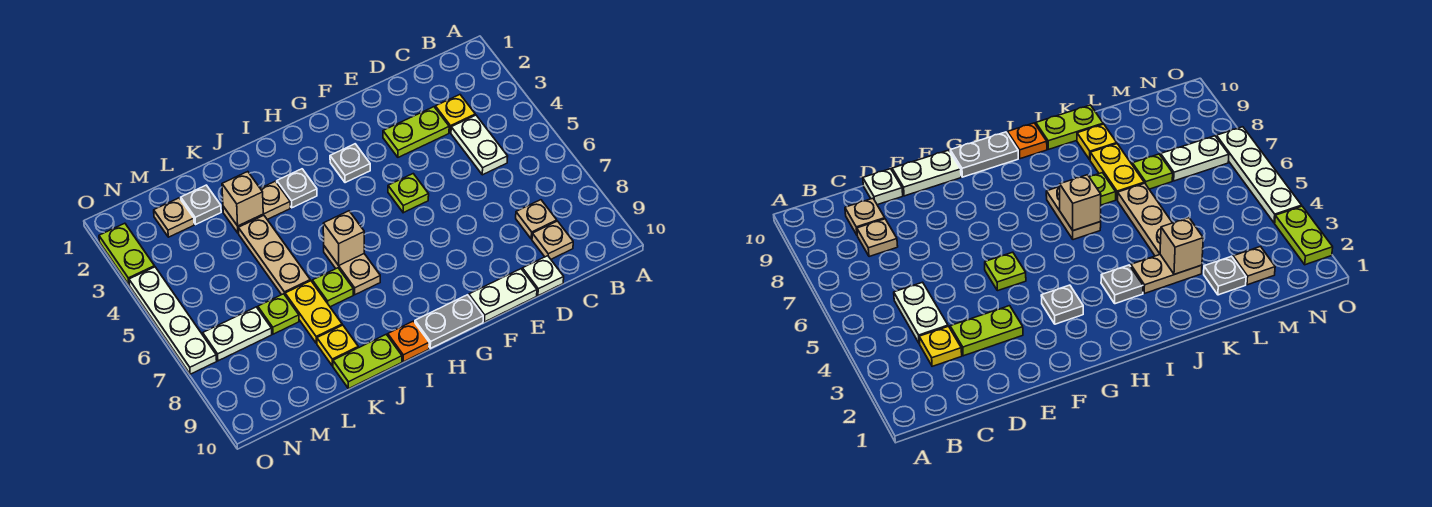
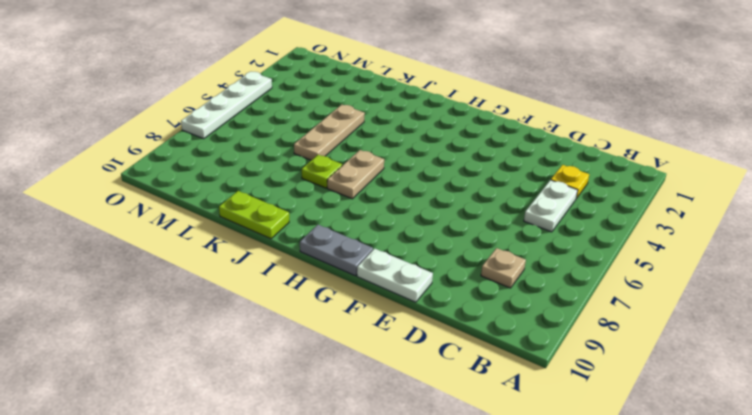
none -> tan 1x1 plate [532,221,573,259]
none -> lime 1x2 plate [383,107,449,157]
none -> white 1x1 plate [522,256,564,296]

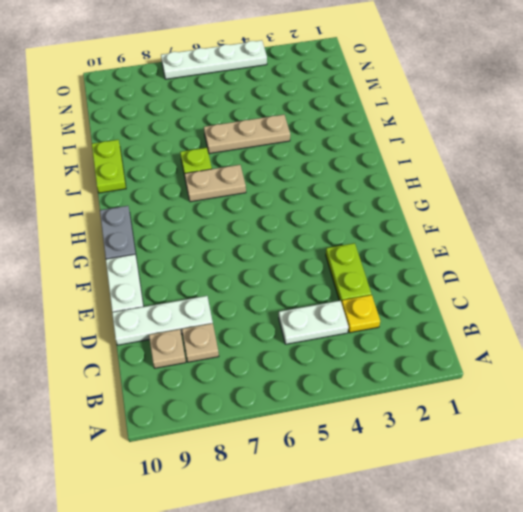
white 1x3 plate [112,296,213,345] -> white 1x1 plate [522,256,564,296]
none -> lime 1x1 plate [388,174,429,213]
none -> grey 1x1 plate [330,144,370,183]
none -> grey 1x1 plate [277,169,317,208]

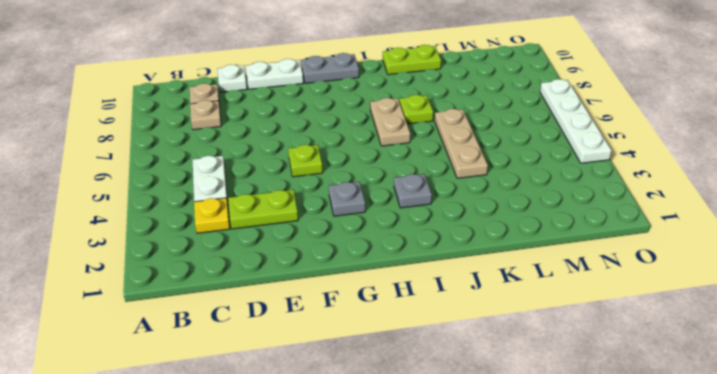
none -> orange 1x1 plate [388,321,429,362]
none -> tan 1x2 plate [223,181,290,233]
none -> yellow 1x2 plate [285,281,342,343]

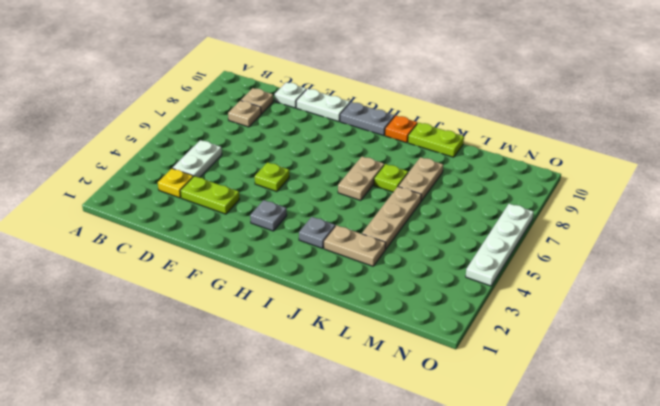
tan 1x2 plate [398,157,443,201] -> yellow 1x2 plate [285,281,342,343]
none -> yellow 1x1 plate [317,325,358,366]
none -> grey 1x1 plate [181,185,221,224]
none -> lime 1x1 plate [258,294,299,334]

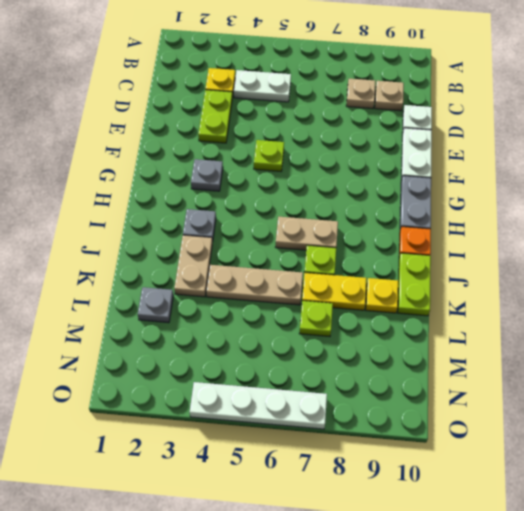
none -> tan 1x1 plate [154,198,194,237]
none -> white 1x2 plate [203,307,272,361]
none -> lime 1x2 plate [99,223,155,284]

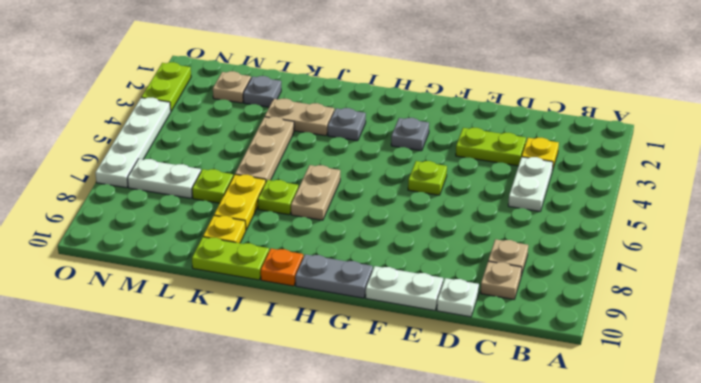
none -> tan 1x1 brick [323,211,364,265]
none -> tan 1x1 brick [222,172,263,226]

